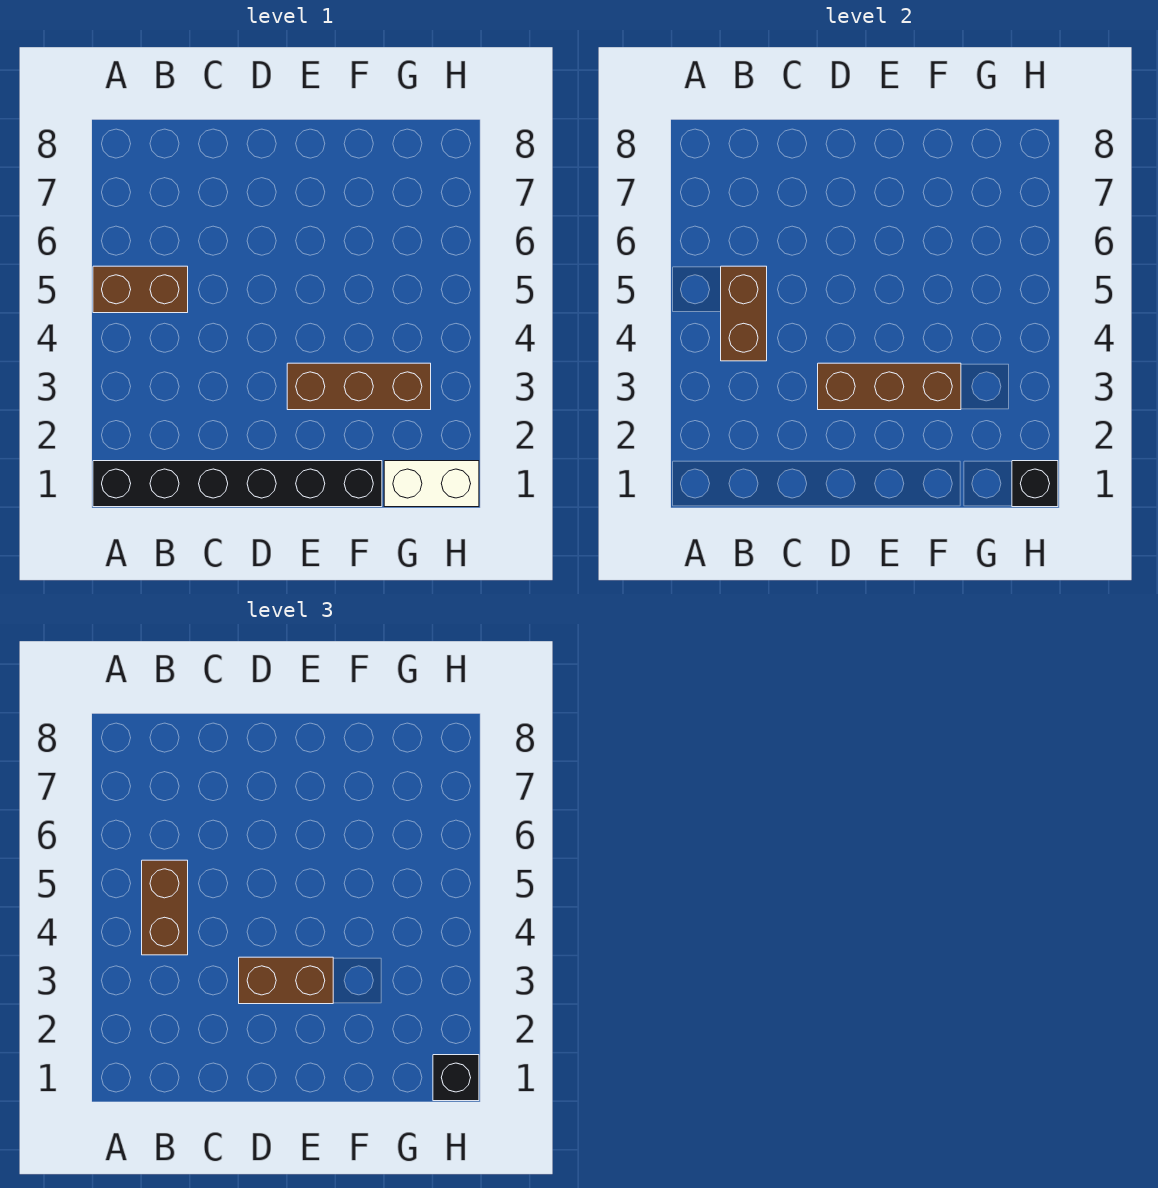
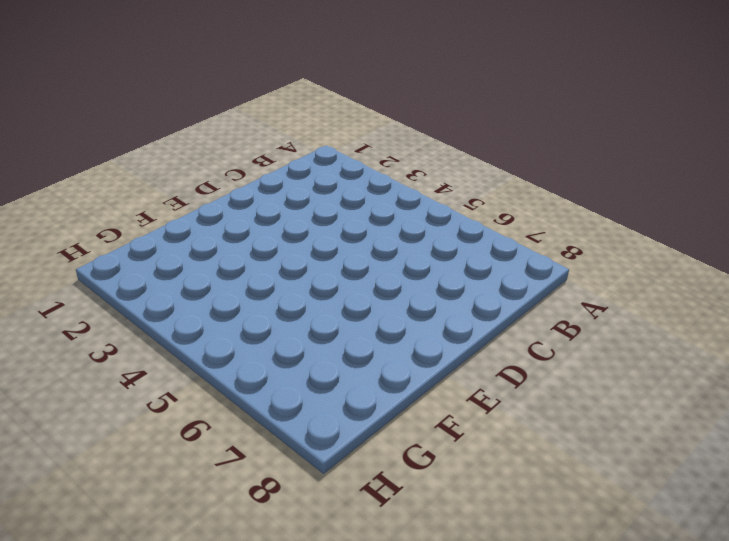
none -> black 1x6 brick [93,461,382,507]
none -> brown 1x2 brick [93,266,188,313]

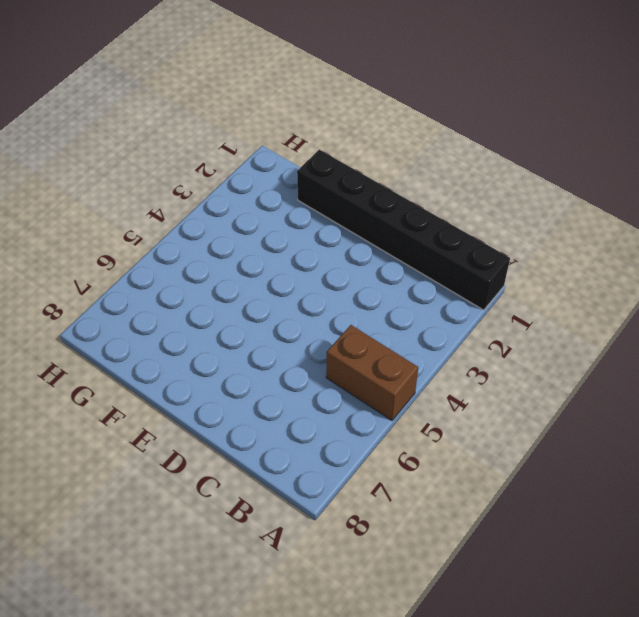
none -> brown 1x3 brick [287,363,431,410]
none -> white 1x2 brick [384,461,479,507]

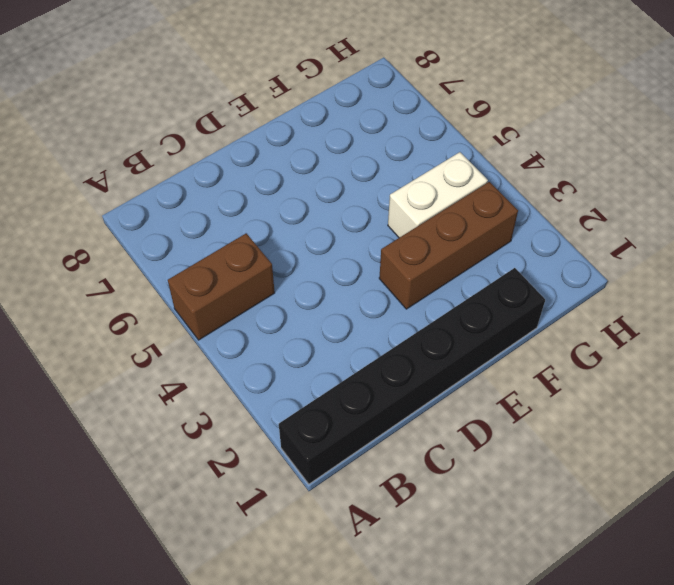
white 1x2 brick [388,152,488,238] -> white 1x2 brick moved to [384,461,479,507]
none -> brown 1x2 brick [721,266,767,361]
none -> brown 1x3 brick [818,363,961,410]

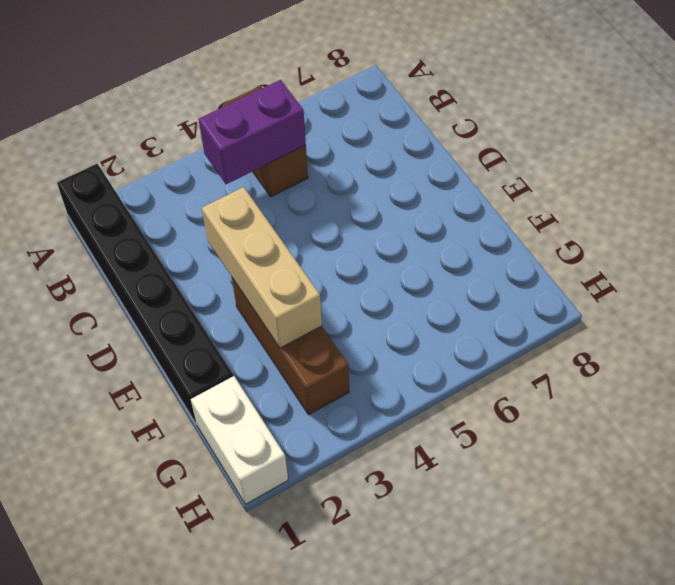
purple 1x2 brick [198,80,306,184] -> brown 1x2 brick [721,266,767,361]
tan 1x3 brick [202,187,322,348] -> brown 1x3 brick [818,363,961,410]
none -> black 1x1 brick [1012,461,1058,507]
none -> brown 1x2 brick [142,860,188,955]

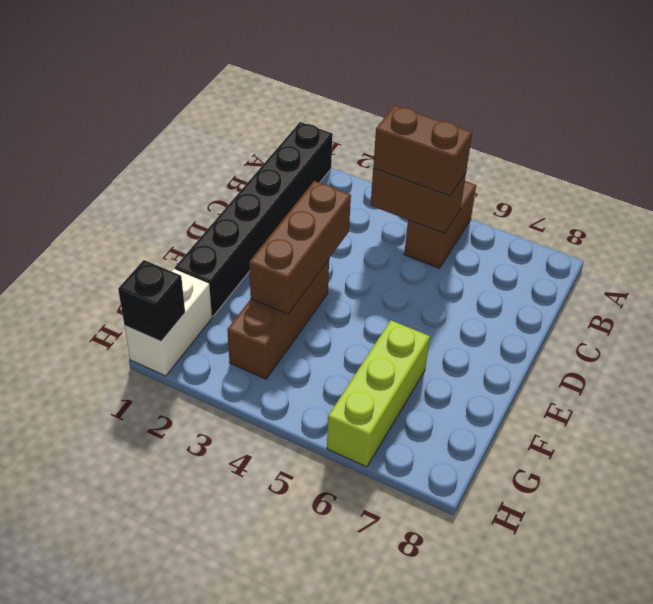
lime 1x3 brick [327,320,430,467] -> none
none -> brown 1x2 brick [239,957,333,1004]
none -> black 1x1 brick [433,1055,479,1101]

